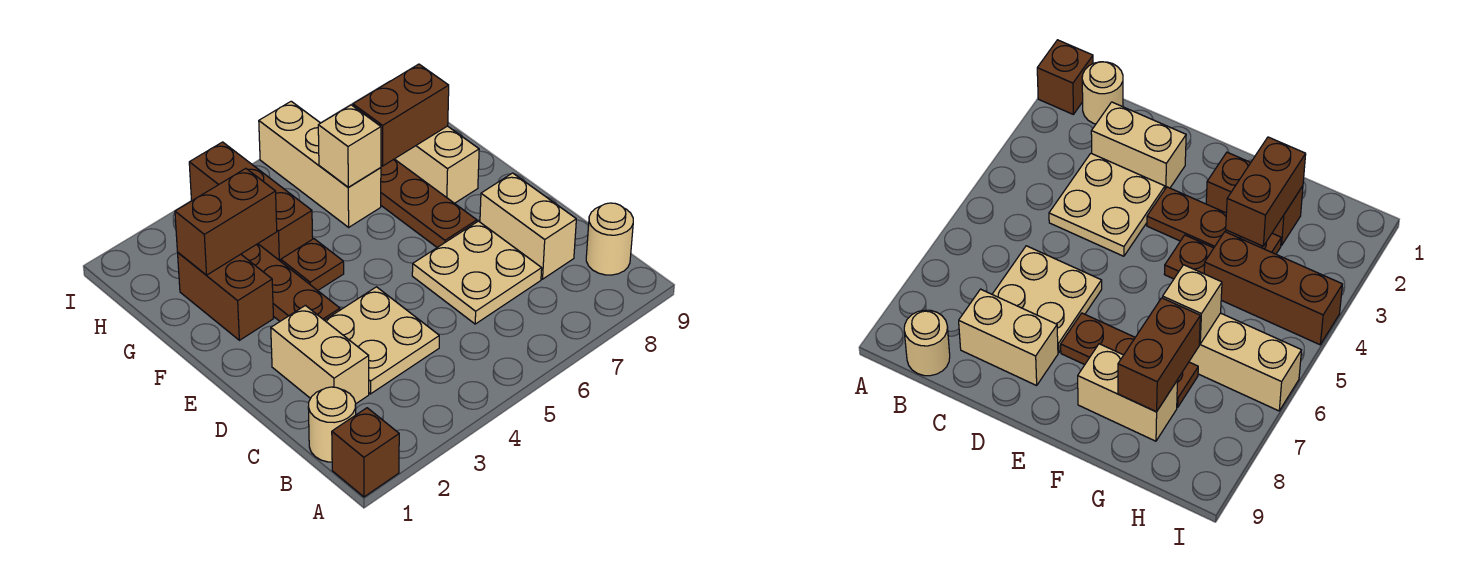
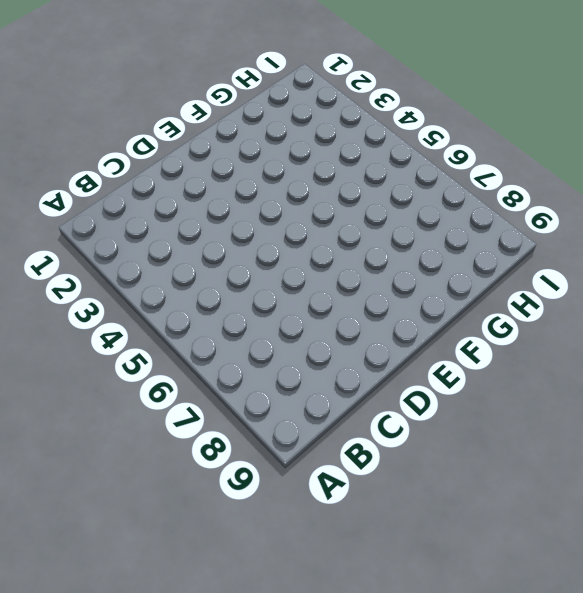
none -> brown 1x1 brick [332,408,399,497]
none -> tan 1x1 round brick [308,387,356,462]
none -> tan 1x1 round brick [586,203,633,275]

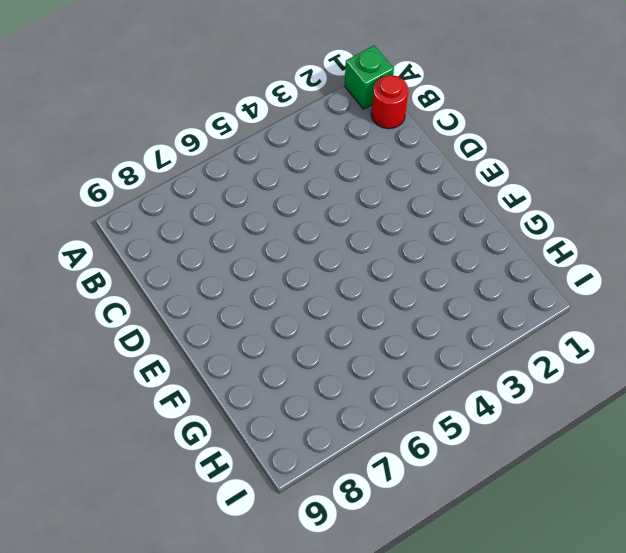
green 1x1 brick [344,46,394,109] -> brown 1x1 brick [332,408,399,497]
red 1x1 round brick [371,75,408,129] -> tan 1x1 round brick [308,387,356,462]
none -> tan 1x1 round brick [586,203,633,275]
none -> tan 1x2 brick [271,305,369,403]
none -> tan 2x2 plate [325,287,439,394]

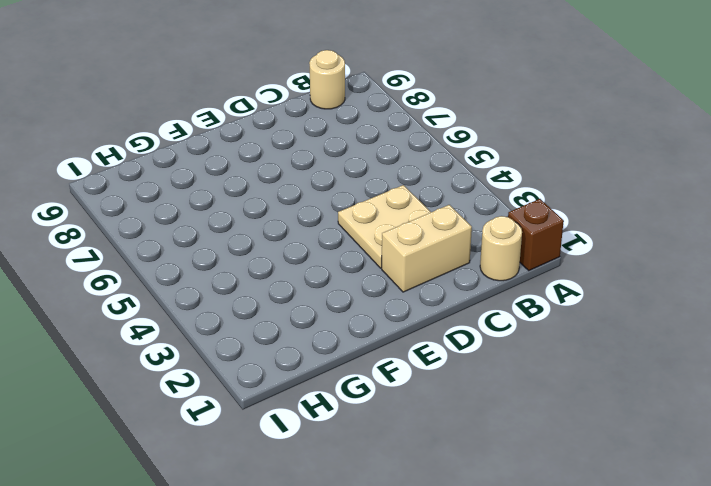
none -> tan 2x2 plate [412,221,542,324]
none -> tan 1x2 brick [480,173,576,279]
none -> brown 1x3 plate [241,244,340,321]

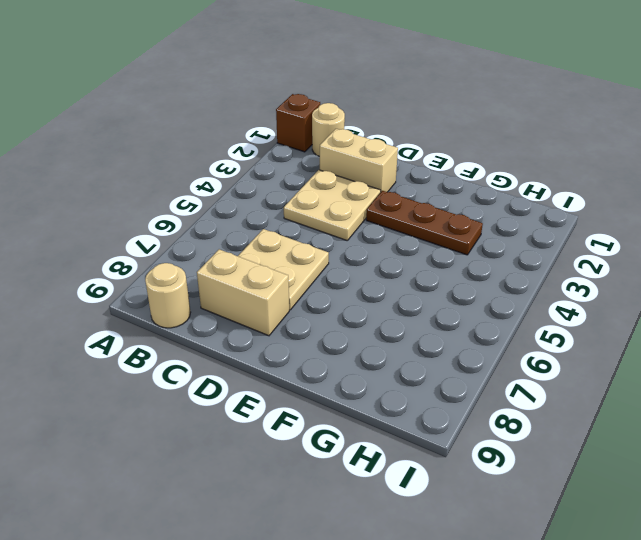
none -> brown 1x3 plate [381,159,477,247]
none -> brown 1x2 brick [178,253,274,340]
none -> brown 1x1 plate [281,239,344,290]

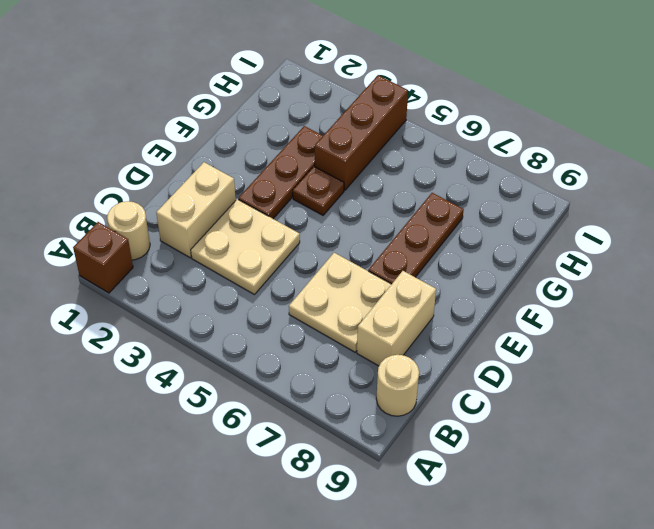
none -> brown 1x2 brick [178,253,274,340]
none -> tan 1x2 brick [395,126,479,203]
none -> tan 1x3 brick [259,101,381,227]

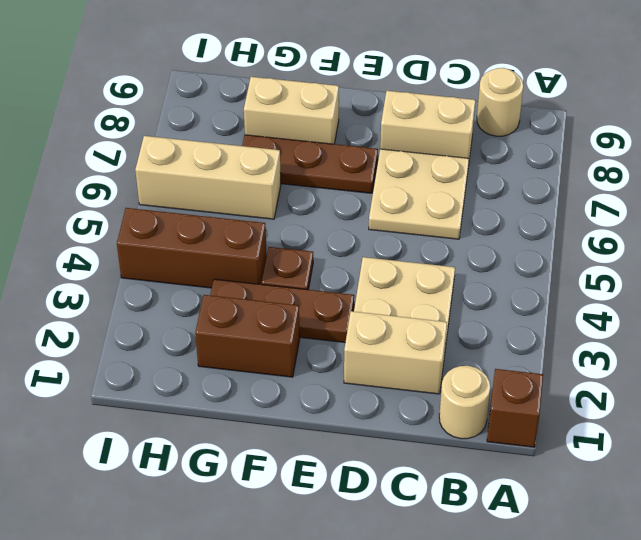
none -> brown 1x2 brick [175,169,277,275]
none -> tan 1x1 brick [318,105,381,187]
none -> brown 1x2 brick [353,64,449,166]

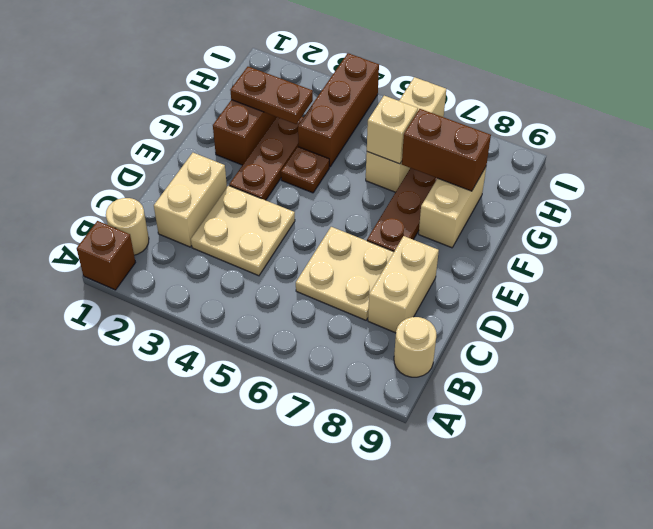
brown 1x2 plate [230,67,313,124] -> brown 1x2 brick [175,169,277,275]

